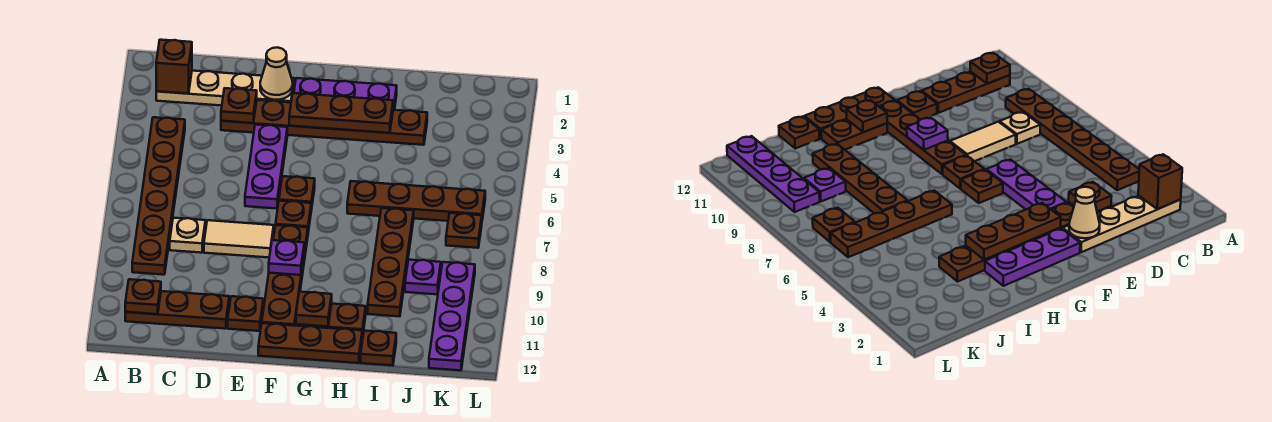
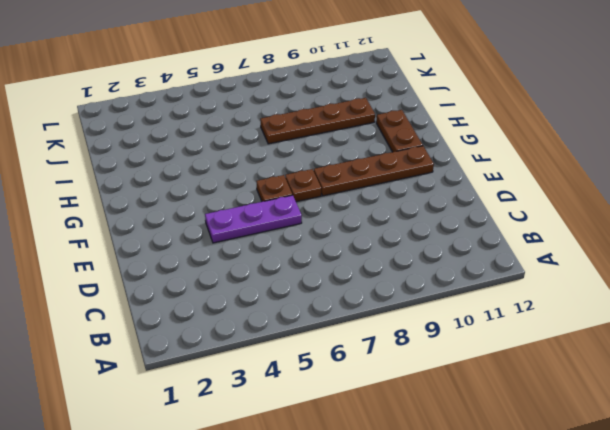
none -> tan 1x4 plate [156,71,294,106]
none -> brown 1x6 plate [132,117,185,275]
none -> brown 1x3 plate [125,291,229,329]

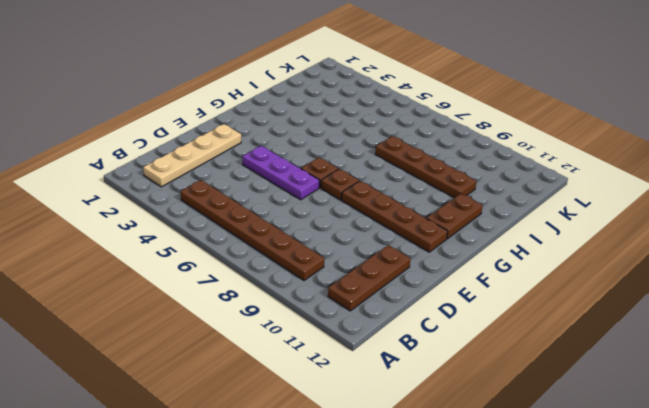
none -> tan 1x1 plate [170,218,206,253]
none -> brown 1x6 plate [221,100,427,145]
none -> tan 1x2 tile [204,220,274,257]

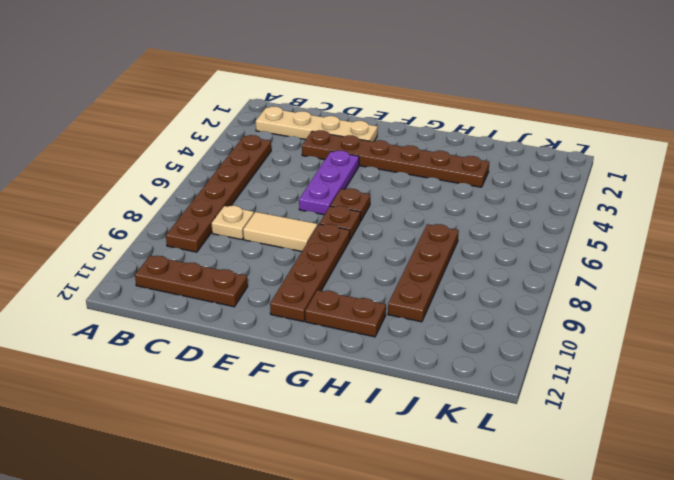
none -> brown 1x1 plate [228,296,263,331]
none -> purple 1x3 plate [294,78,397,110]
none -> brown 1x3 plate [258,323,362,363]

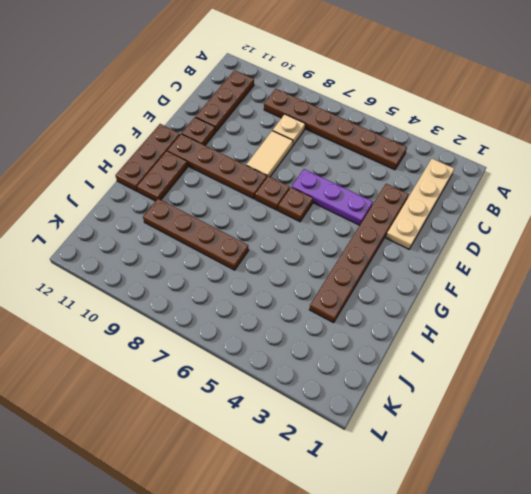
none -> purple 1x3 plate [294,78,397,110]
none -> brown 1x4 plate [347,181,485,221]
none -> brown 1x1 plate [361,331,396,366]

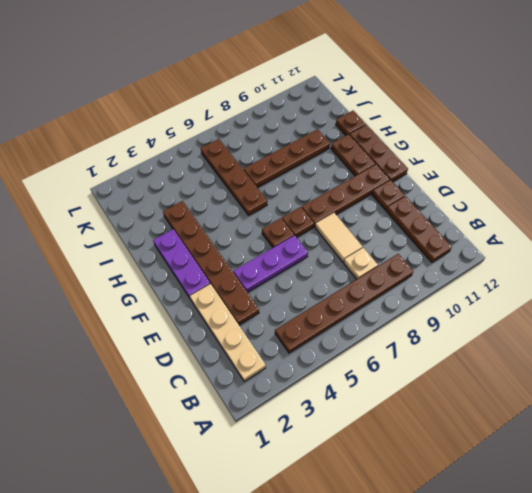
none -> purple 1x1 plate [405,260,441,294]
none -> brown 1x1 plate [446,213,482,248]
none -> purple 1x4 plate [429,262,475,370]

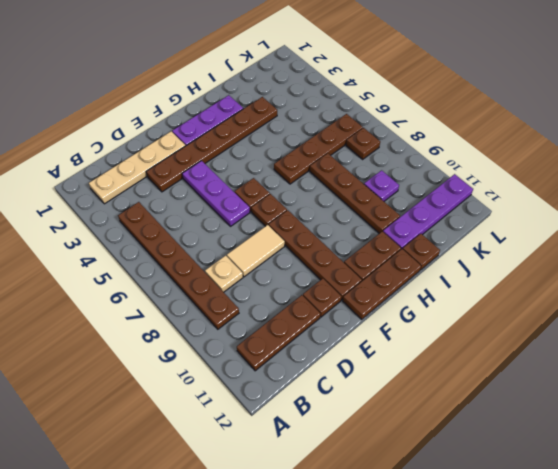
purple 1x4 plate [383,174,473,249] -> purple 1x4 plate turned to [429,262,475,370]
none -> brown 1x1 brick [156,40,192,94]
none -> brown 1x1 plate [125,279,161,314]
none -> brown 1x1 plate [221,88,257,123]

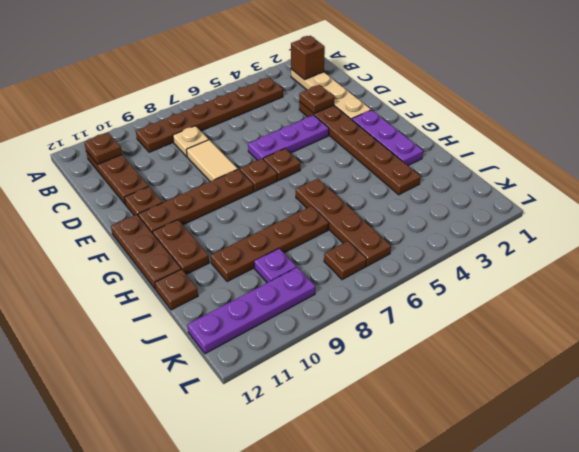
none -> tan 1x1 cone [260,47,293,100]
none -> brown 1x3 plate [289,93,393,133]
none -> purple 1x1 plate [269,240,304,275]

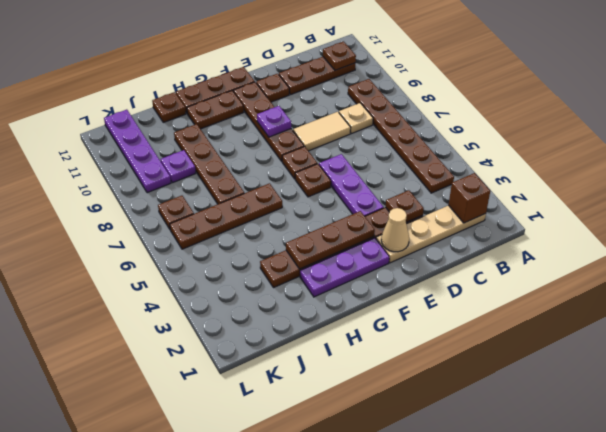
none -> brown 1x1 plate [296,292,332,327]

